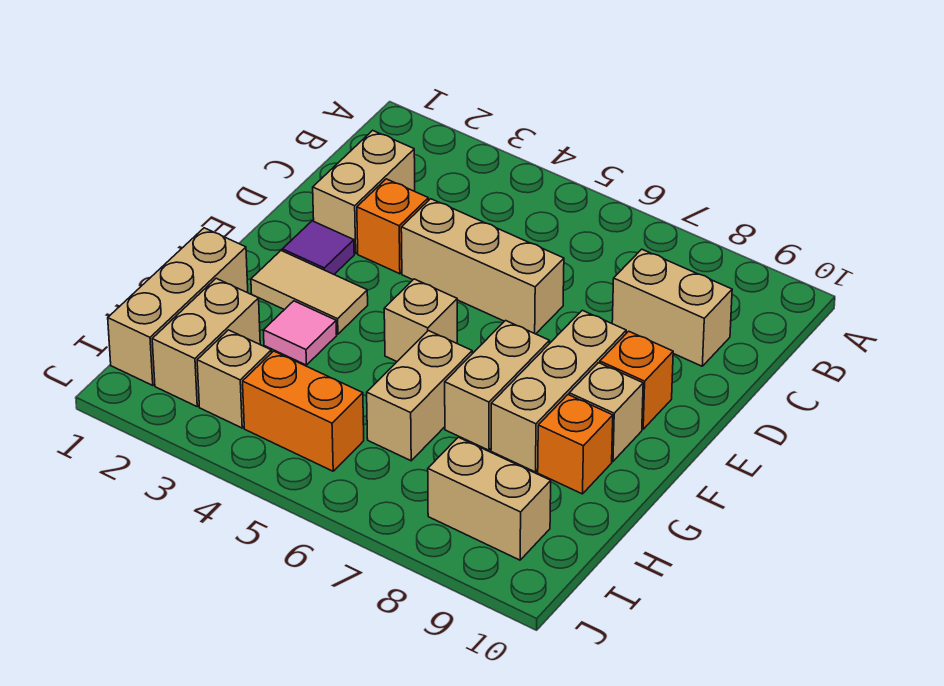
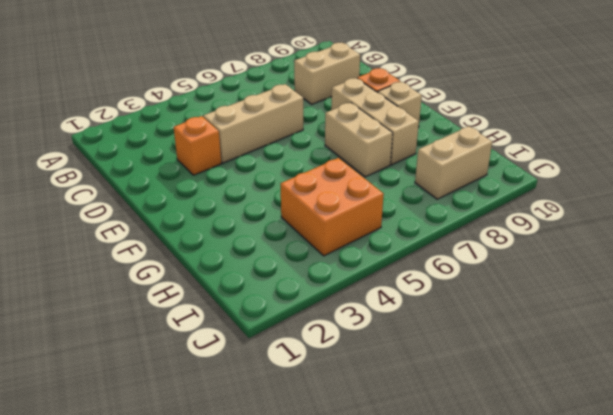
orange 2x2 brick [281,158,384,256] -> orange 1x2 brick [243,351,364,471]
none -> tan 1x2 brick [313,130,415,254]
none -> purple 1x1 tile [282,221,354,274]
none -> tan 1x2 tile [251,251,368,334]

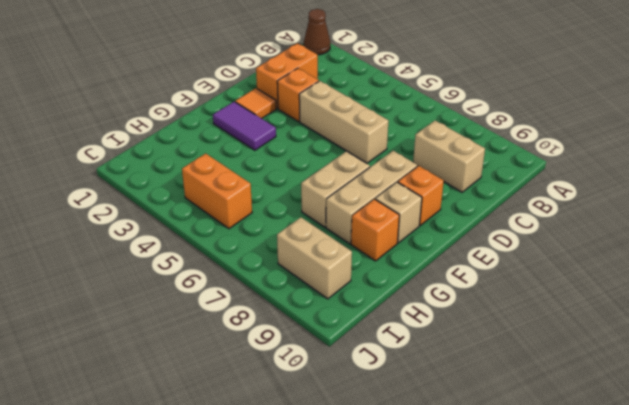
brown 1x1 cone [304,9,330,55] -> none
orange 1x2 brick [256,43,318,108] -> tan 1x2 brick [313,130,415,254]
orange 1x1 tile [235,88,276,119] -> purple 1x1 tile [282,221,354,274]
purple 1x2 tile [213,102,276,150] -> tan 1x2 tile [251,251,368,334]
none -> tan 1x1 brick [384,279,457,361]
none -> tan 1x3 brick [108,228,248,385]
none -> pink 1x1 tile [263,301,337,365]

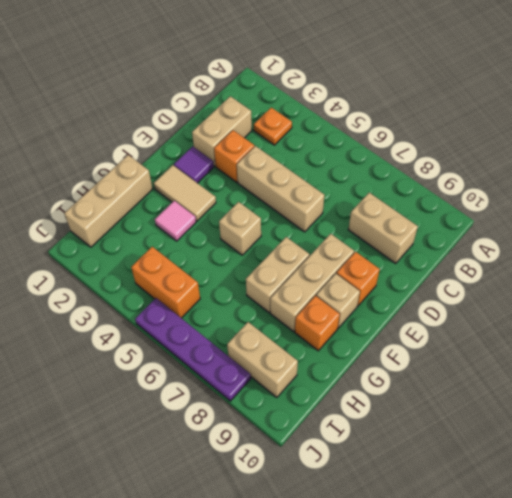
orange 1x1 plate [254,108,292,145] -> none
purple 1x4 plate [135,298,251,401] -> none
none -> tan 1x2 brick [367,331,472,461]
none -> tan 1x2 brick [152,278,260,406]
none -> tan 1x1 brick [197,330,271,428]

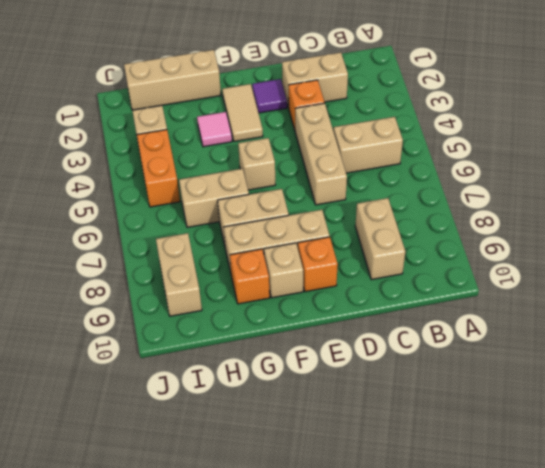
tan 1x2 brick [334,117,403,173] -> tan 1x2 brick moved to [152,278,260,406]

